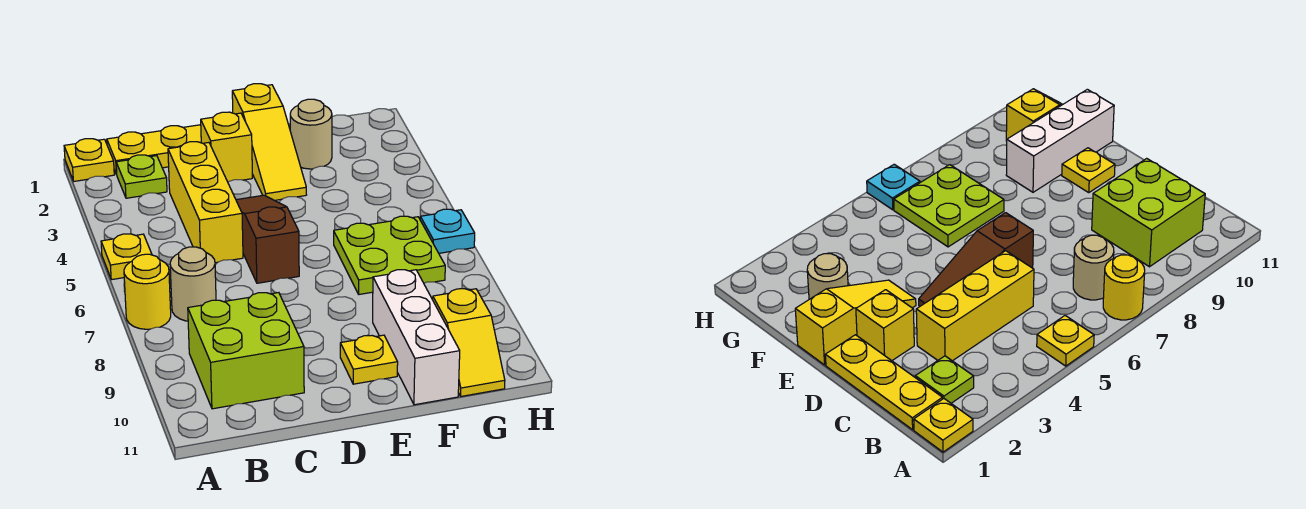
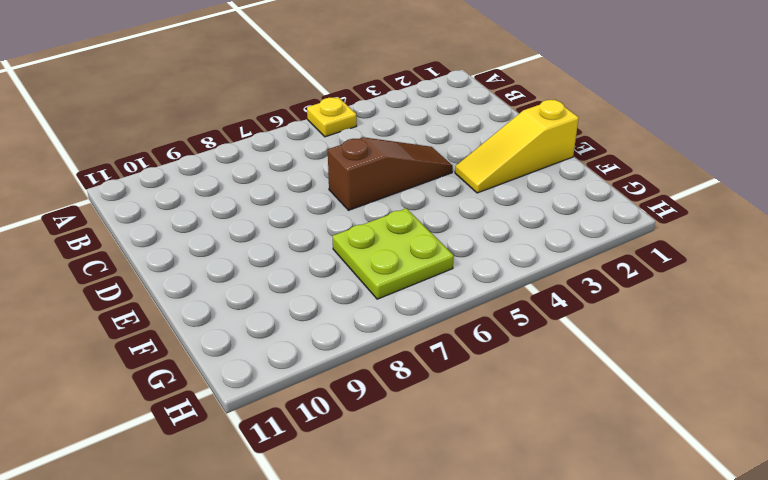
none -> yellow 1x1 plate [64,139,114,181]
none -> yellow 1x1 round brick [124,254,171,329]
none -> yellow 1x3 plate [107,125,201,175]

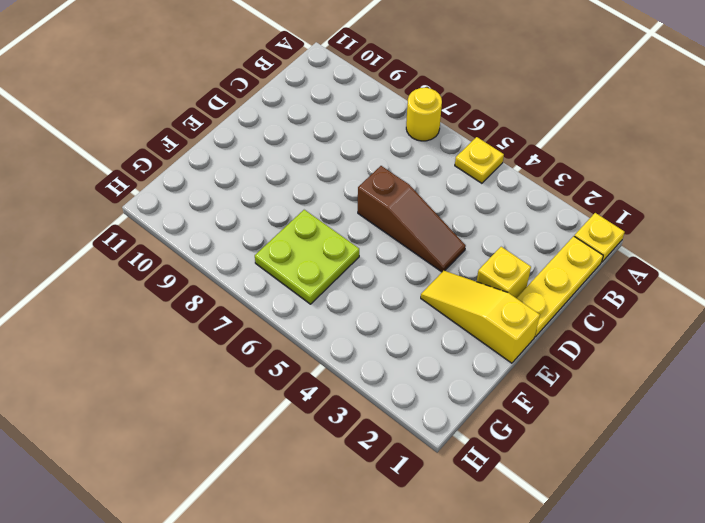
none -> lime 1x1 plate [116,155,167,198]
none -> tan 1x1 round brick [170,247,216,321]
none -> lime 2x2 brick [188,293,304,409]

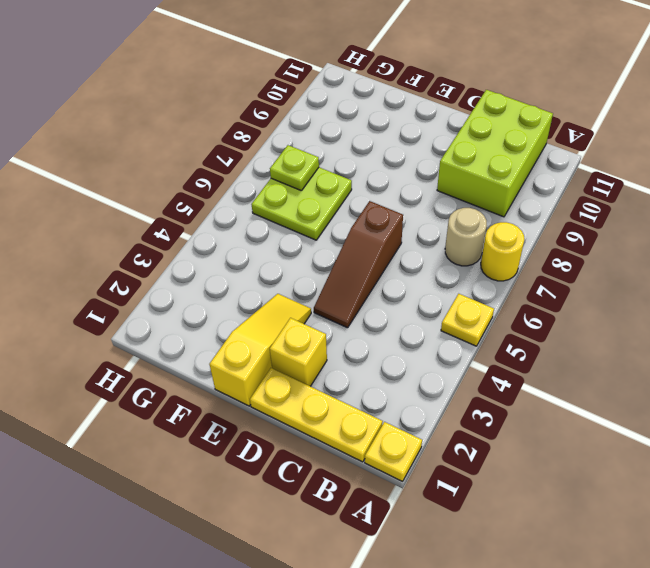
lime 2x3 brick [437,90,553,217] -> lime 2x2 brick [188,293,304,409]
lime 1x1 plate [270,145,319,190] -> lime 1x1 plate moved to [116,155,167,198]
none -> yellow 1x3 brick [168,142,243,263]
none -> yellow 1x1 plate [340,335,398,384]
none -> tan 1x1 round brick [290,99,332,169]

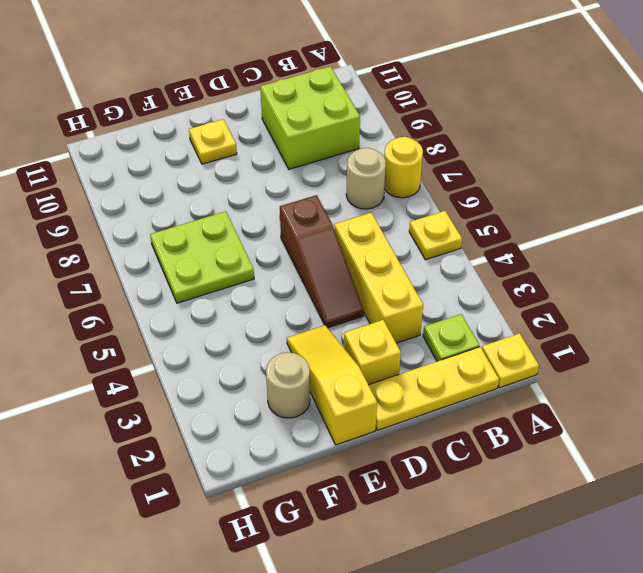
none -> white 1x3 brick [373,270,460,405]
none -> yellow 1x2 slope [433,289,505,396]
none -> cyan 1x1 plate [420,209,475,253]

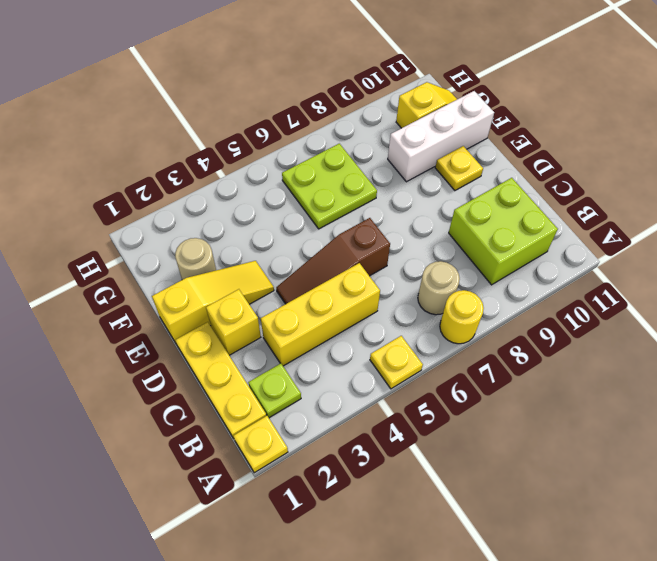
none -> cyan 1x1 plate [420,209,475,253]

